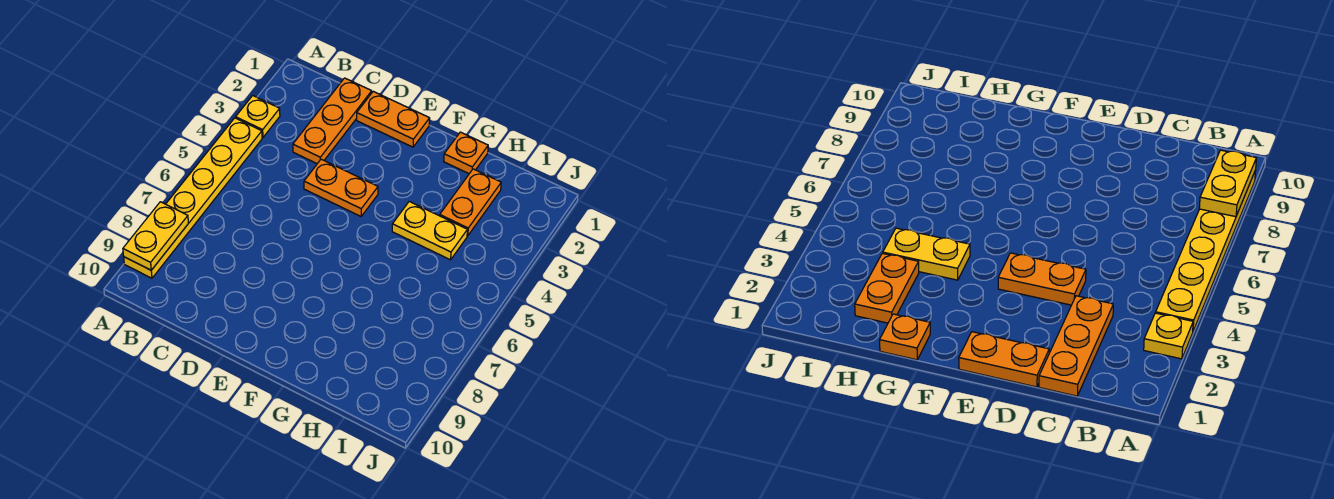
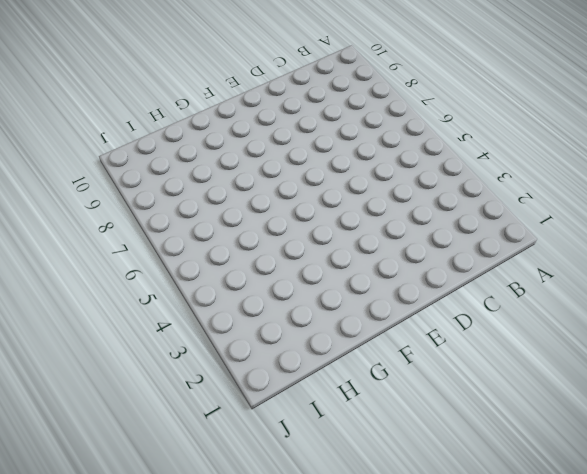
none -> yellow 1x1 plate [236,96,280,138]
none -> yellow 1x6 plate [124,118,262,278]

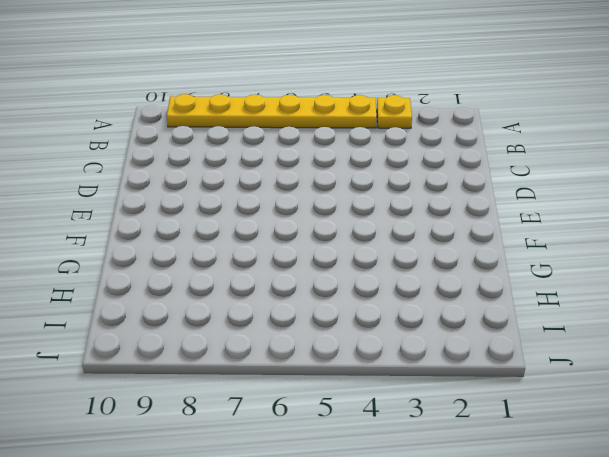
none -> orange 1x3 plate [293,78,372,164]
none -> orange 1x2 plate [357,91,430,147]

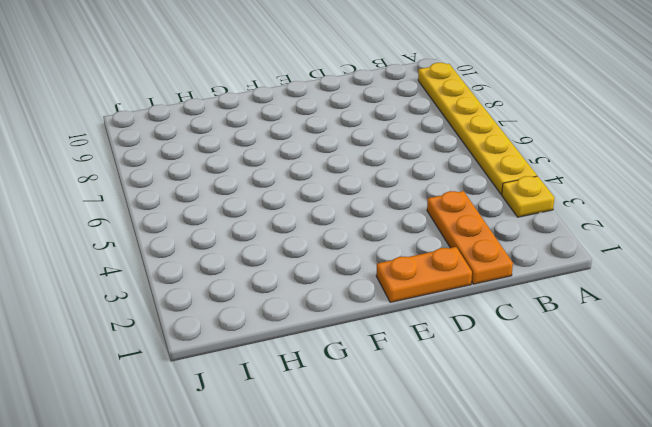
none -> orange 1x2 plate [304,159,378,216]
none -> orange 1x1 plate [444,132,488,174]

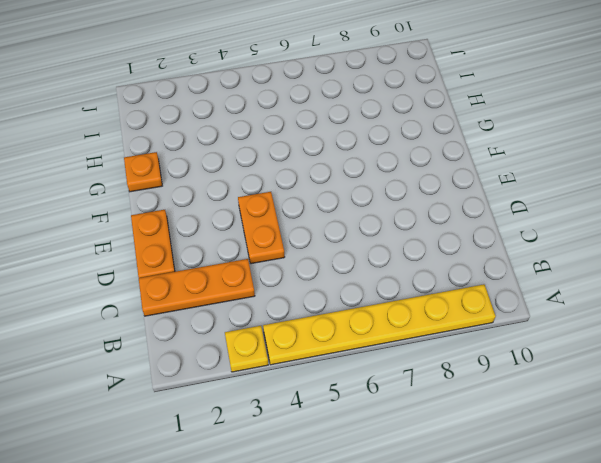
none -> yellow 1x2 plate [392,202,467,260]
none -> orange 1x2 plate [440,169,501,236]

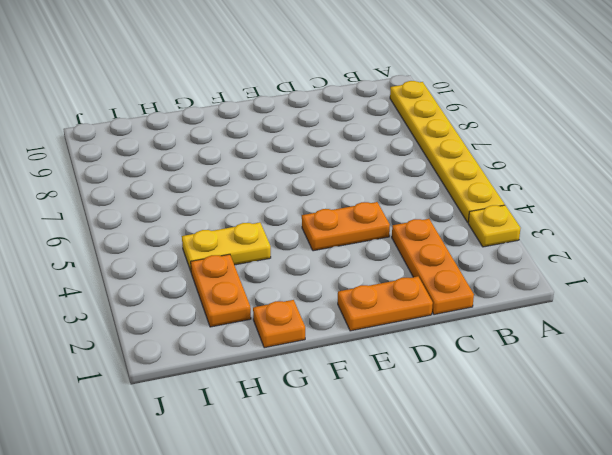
none -> yellow 1x2 plate [123,202,188,270]

